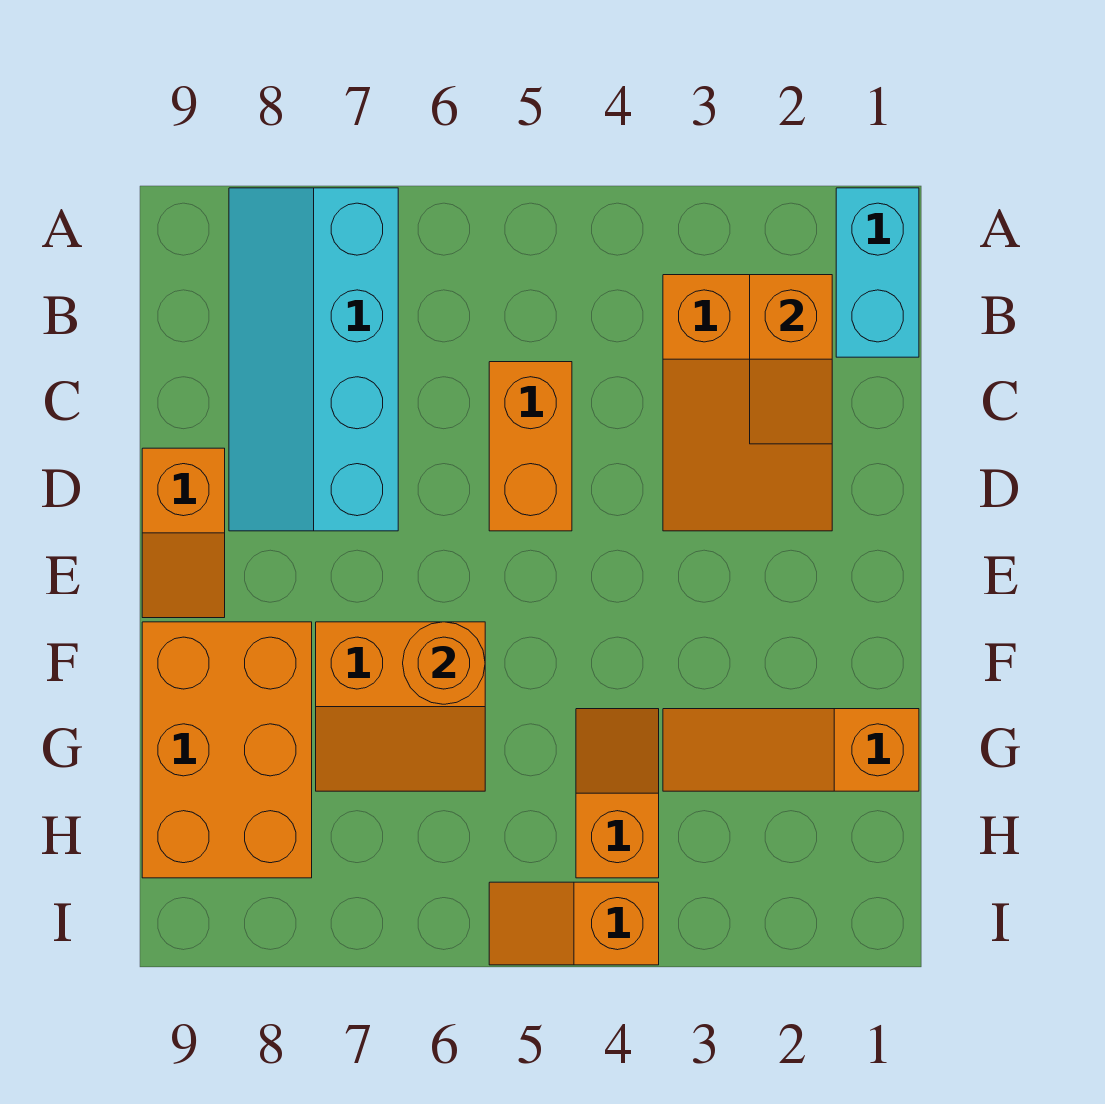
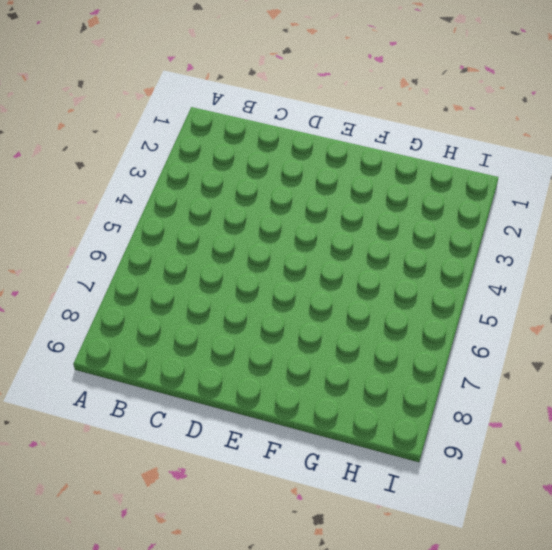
none -> cyan 1x2 brick [836,188,919,357]
none -> cyan 2x4 slope [229,188,398,531]
none -> orange 2x3 slope [663,275,832,531]

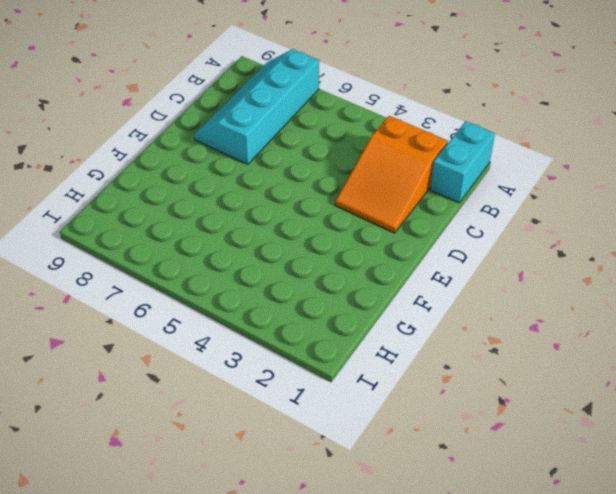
none -> orange 1x2 brick [489,362,572,531]
none -> orange 1x2 slope [142,448,225,618]
none -> orange 2x2 slope [316,622,485,791]

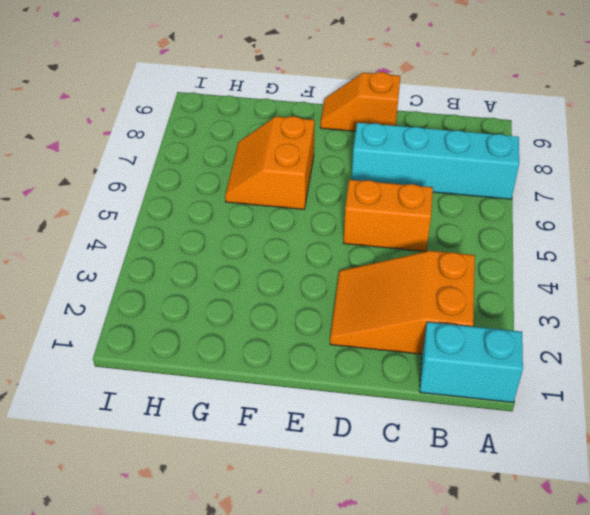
none -> orange 2x3 brick [142,622,312,878]
none -> orange 1x3 slope [663,709,919,791]
none -> orange 1x2 slope [576,709,659,878]

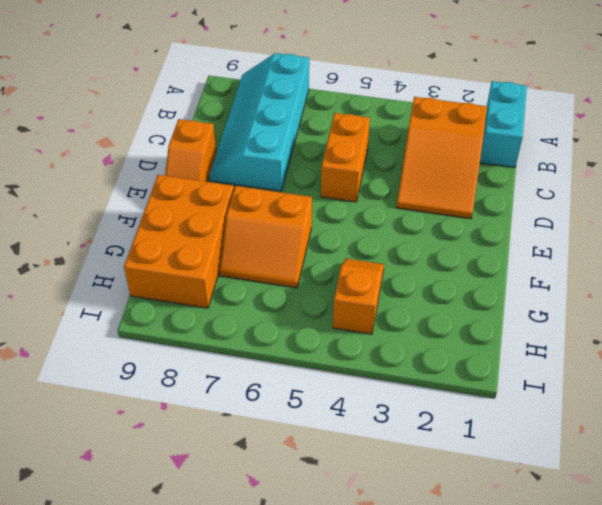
none -> orange 1x3 slope [663,709,919,791]
none -> orange 1x2 slope [489,882,659,965]
none -> orange 1x2 slope [750,275,832,444]

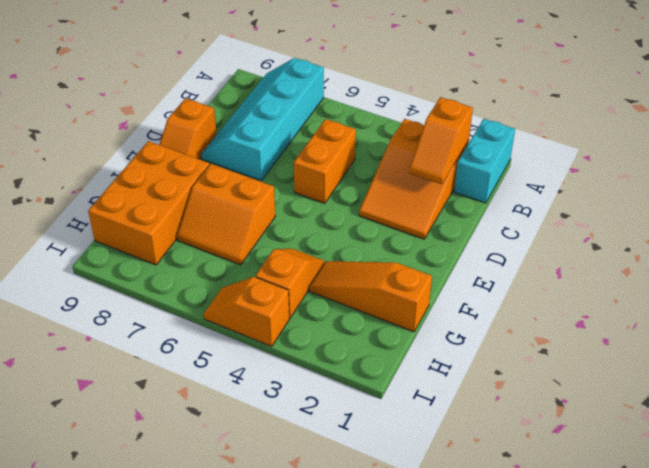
none -> orange 1x1 round brick [403,622,485,704]

